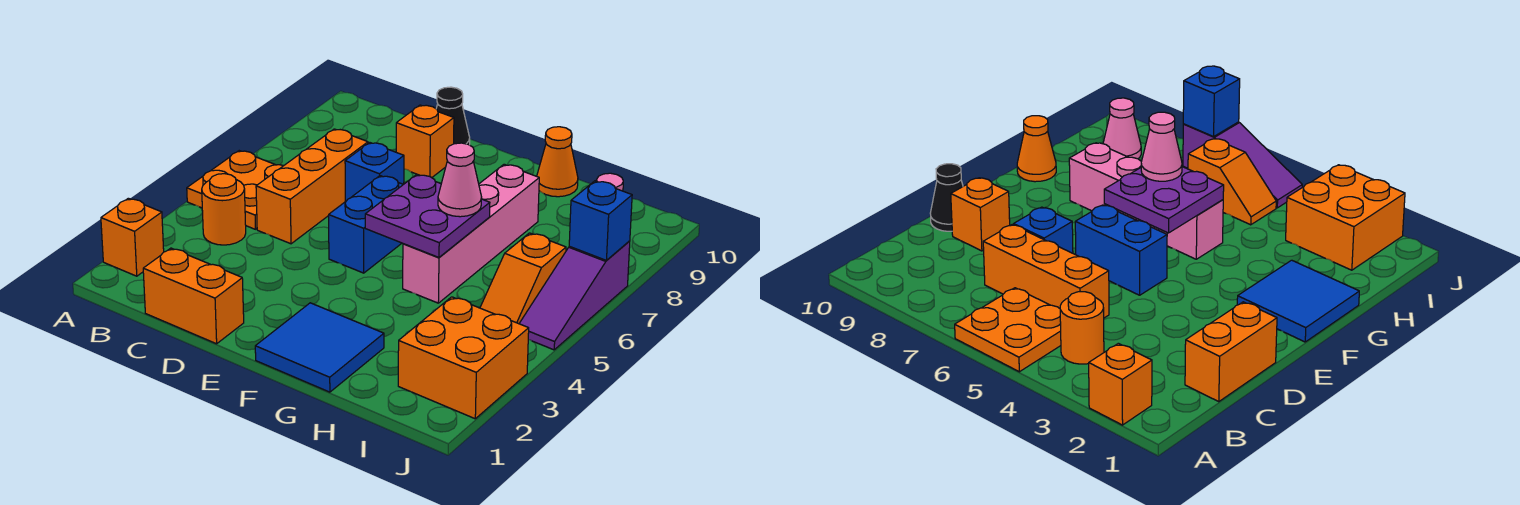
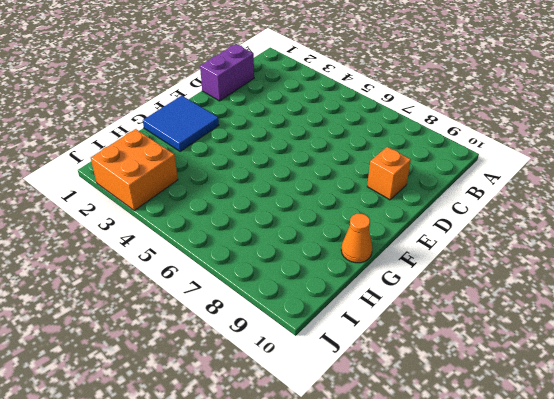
purple 1x2 brick [200,44,254,101] -> orange 1x2 brick [143,248,244,344]
none -> orange 1x1 brick [101,198,164,276]
none -> orange 2x2 plate [187,151,283,229]
none -> orange 1x1 round brick [202,174,246,245]

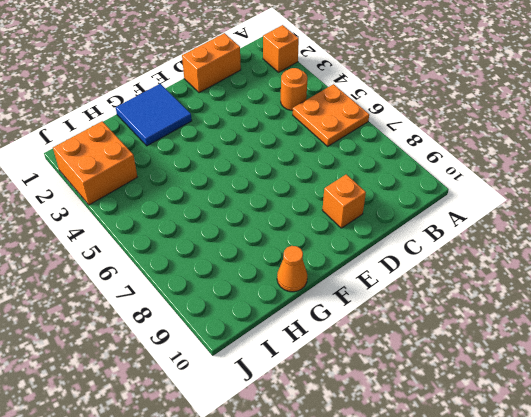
none -> orange 1x3 brick [256,129,368,244]
none -> blue 1x1 brick [345,143,404,202]
none -> black 1x1 cone [436,87,470,145]

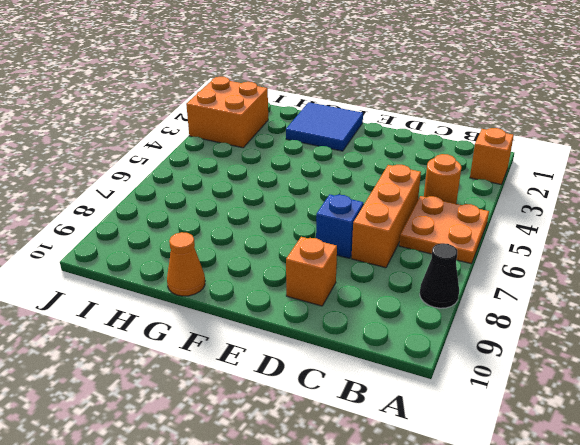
black 1x1 cone [420,243,459,308] -> black 1x1 cone moved to [436,87,470,145]
none -> orange 1x2 brick [143,248,244,344]
none -> blue 1x2 brick [329,176,403,273]
none -> pink 1x4 brick [403,164,539,303]

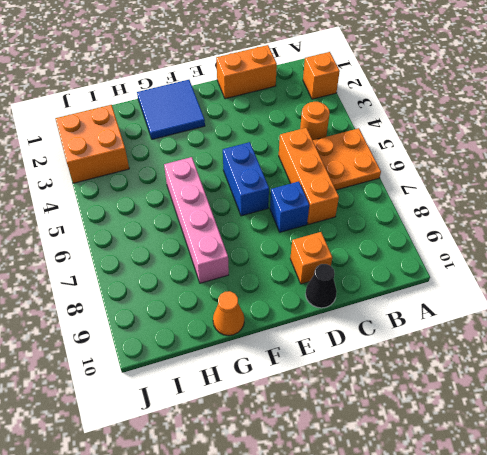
none -> orange 1x2 slope [480,233,566,324]
none -> pink 1x1 cone [1103,98,1141,159]
none -> purple 1x3 slope [519,241,630,350]

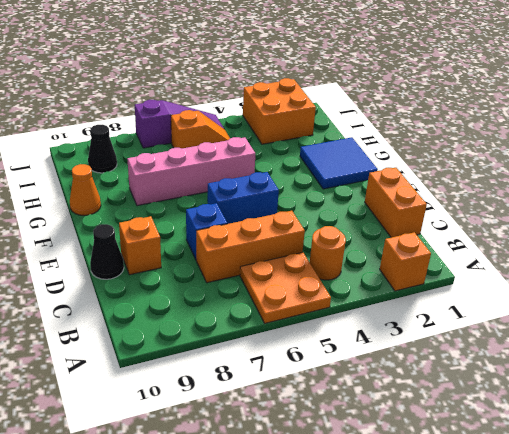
black 1x1 cone [88,125,117,173] -> pink 1x1 cone [1103,98,1141,159]
none -> purple 2x2 plate [365,175,490,257]
none -> blue 1x1 brick [569,181,632,260]
none -> pink 1x1 cone [438,143,482,217]

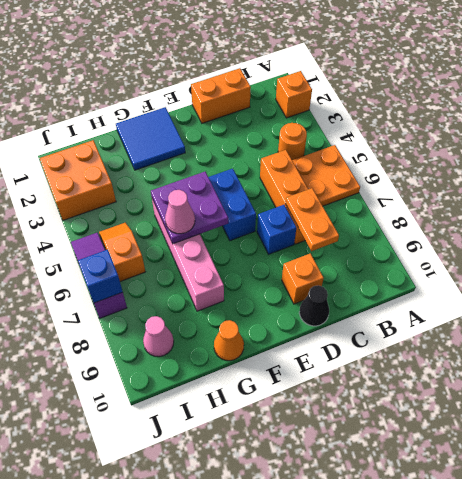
orange 1x2 plate [286,188,339,251] -> none

